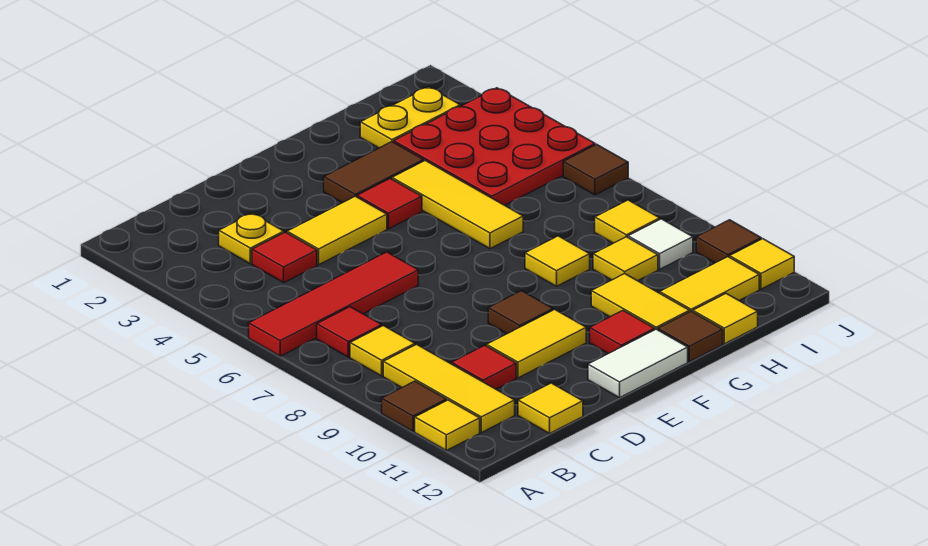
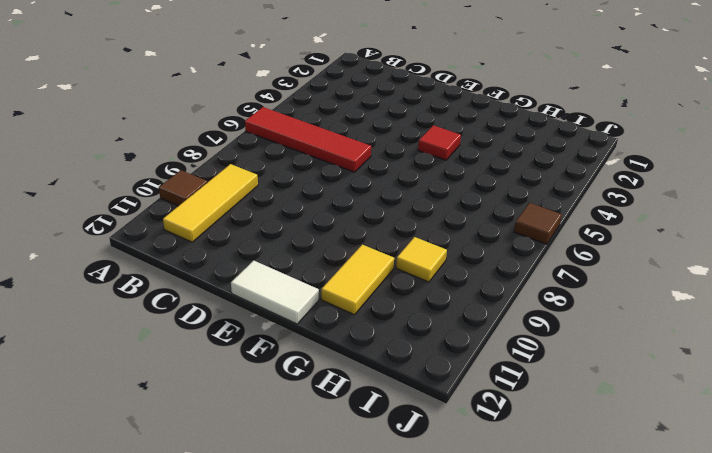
none -> yellow 1x1 tile [415,400,480,451]
none -> red 1x1 tile [317,307,382,357]
none -> yellow 1x1 tile [350,326,415,376]
none -> yellow 1x1 plate [219,213,284,264]

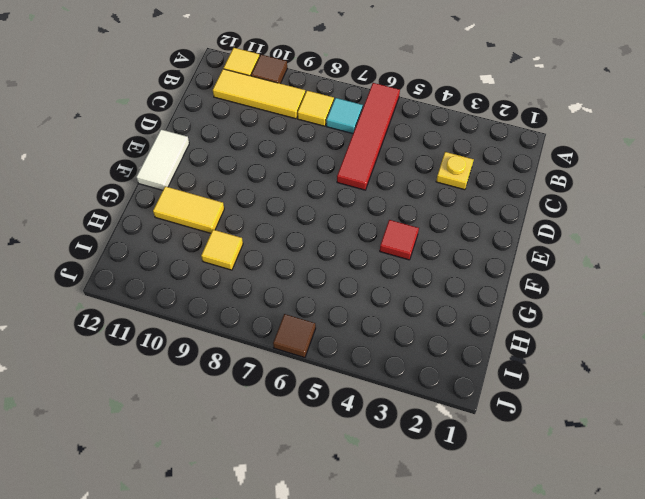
cyan 1x1 tile [326,98,363,134] -> red 1x1 tile [317,307,382,357]
none -> red 1x1 tile [252,232,317,283]
none -> red 1x1 tile [452,345,516,389]
none -> yellow 1x1 tile [518,383,583,433]
none -> yellow 1x2 tile [287,196,387,265]

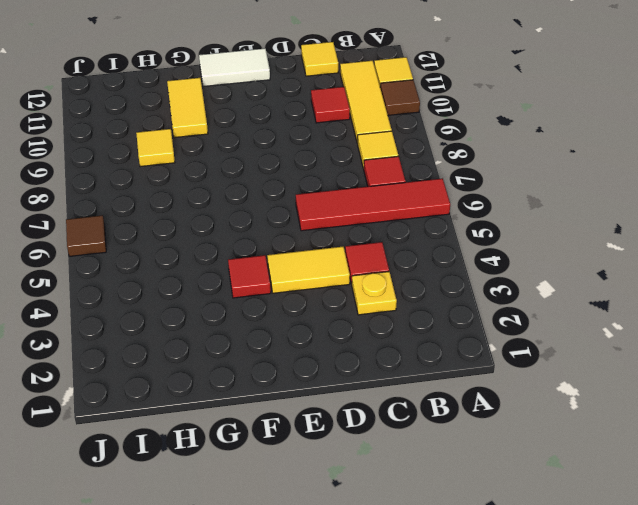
none -> yellow 1x2 tile [486,309,586,378]
none -> brown 1x1 tile [488,291,553,334]
none -> brown 1x2 tile [324,142,424,203]
none -> red 1x1 tile [590,311,655,354]

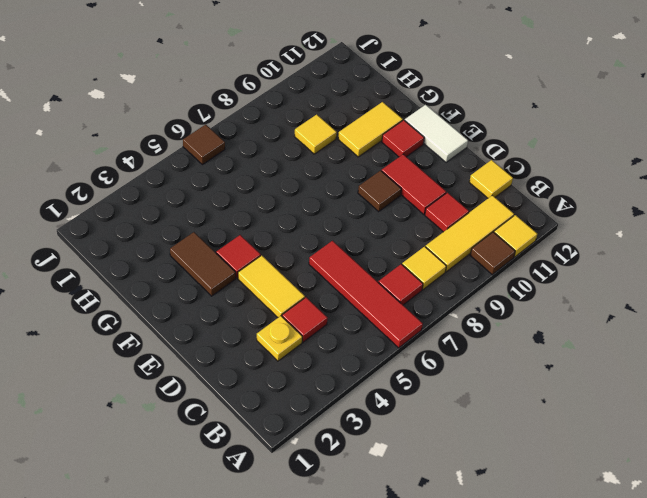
red 1x2 tile [382,154,446,214] -> yellow 1x2 tile [486,309,586,378]
none -> yellow 1x3 tile [392,161,523,249]
none -> yellow 1x1 tile [525,236,590,286]
none -> brown 1x1 tile [658,311,723,362]
none -> yellow 1x2 plate [360,87,460,148]

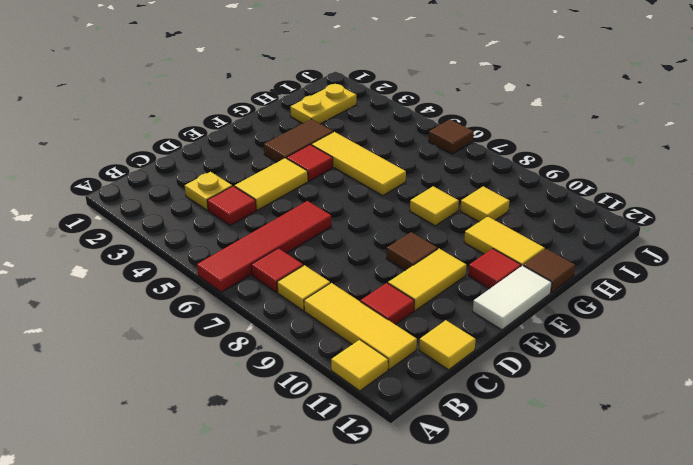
none -> brown 1x1 tile [382,381,447,432]
none -> red 3x3 plate [394,88,595,205]
none -> yellow 1x2 tile [660,257,759,312]
none -> yellow 1x1 tile [693,294,758,344]

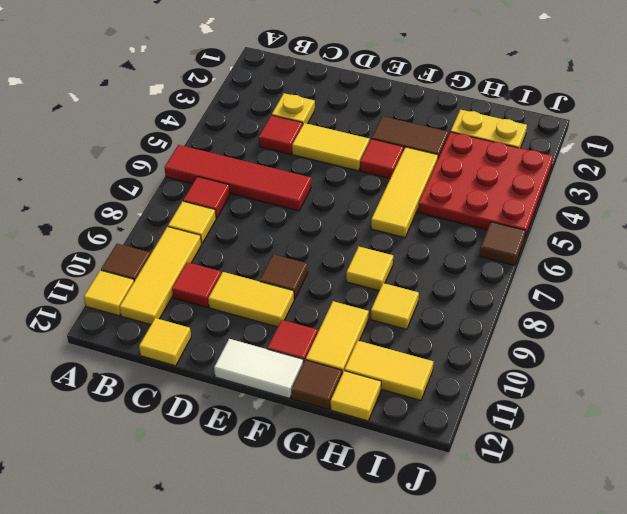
none -> yellow 1x1 tile [595,200,660,243]
none -> white 1x1 tile [628,219,693,269]
none -> brown 1x1 tile [696,220,761,263]
none -> yellow 1x1 tile [730,239,794,289]

